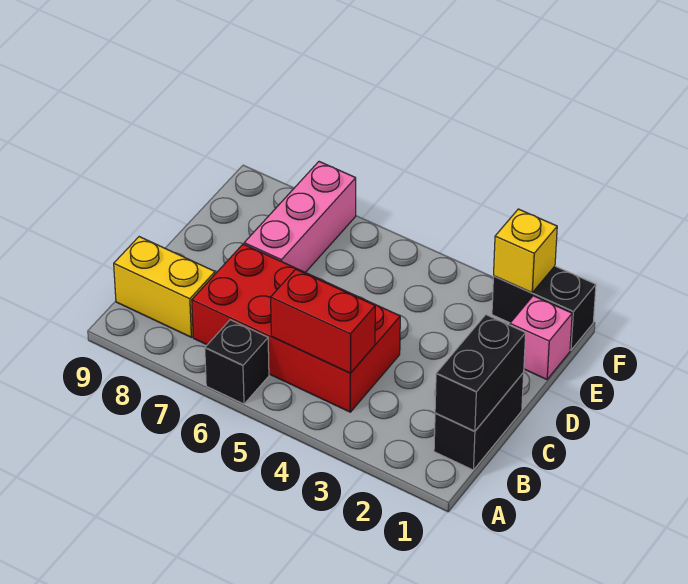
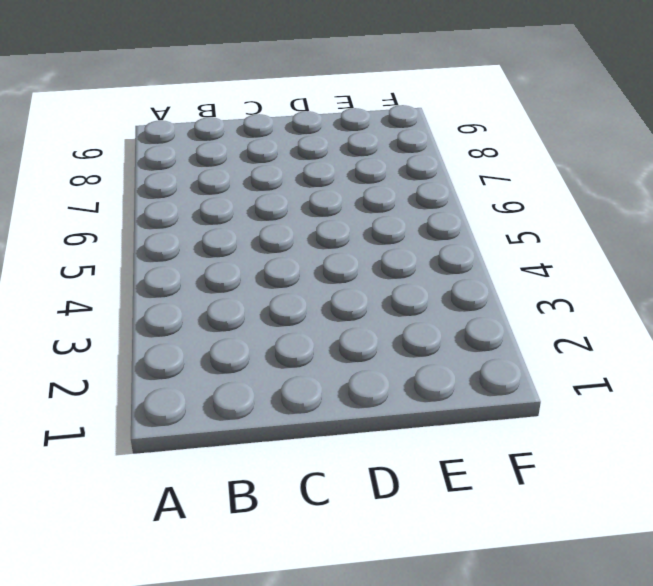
none -> black 1x1 brick [205,320,269,404]
none -> black 1x2 brick [434,373,524,470]

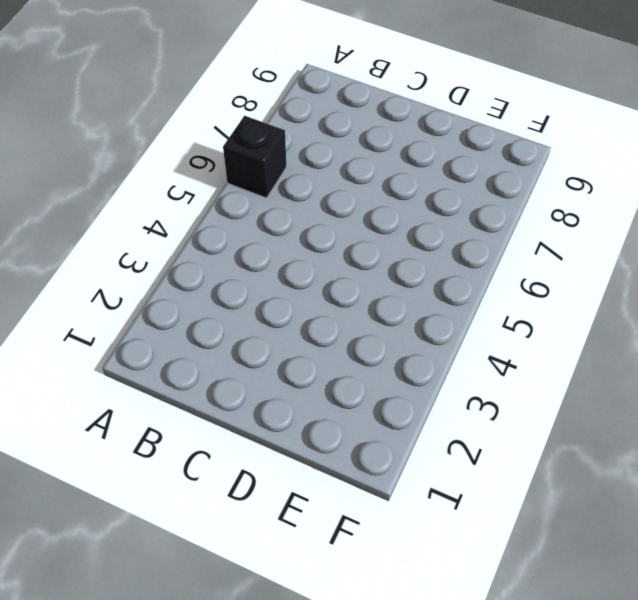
none -> black 1x2 brick [434,373,524,470]
none -> red 2x4 brick [192,244,400,412]

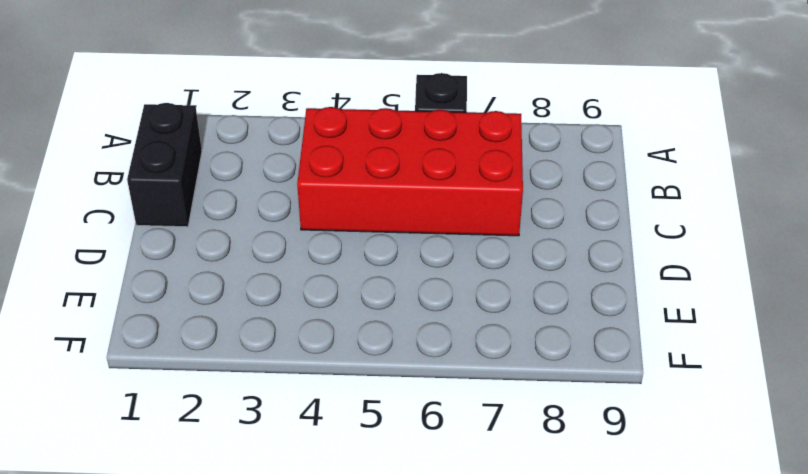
none -> yellow 1x2 brick [114,237,215,337]
none -> pink 1x3 brick [244,162,356,272]

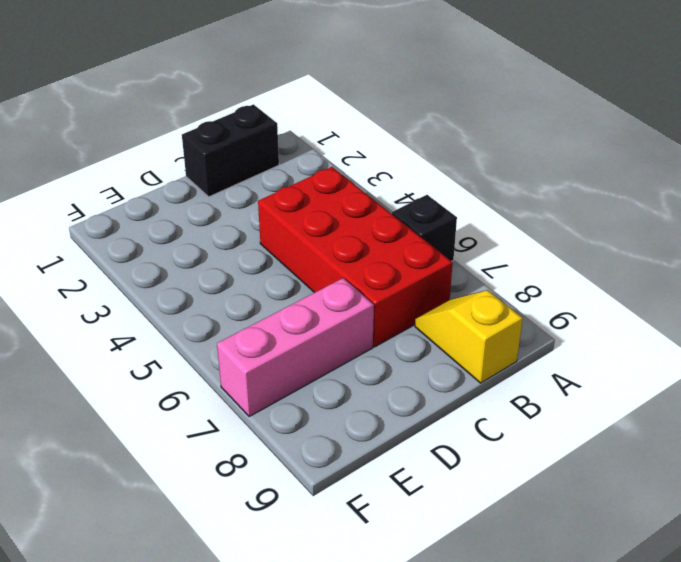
yellow 1x2 slope [415,290,523,383] -> yellow 1x2 brick [114,237,215,337]
none -> pink 1x1 brick [510,296,572,379]
none -> black 1x2 brick [492,266,596,350]

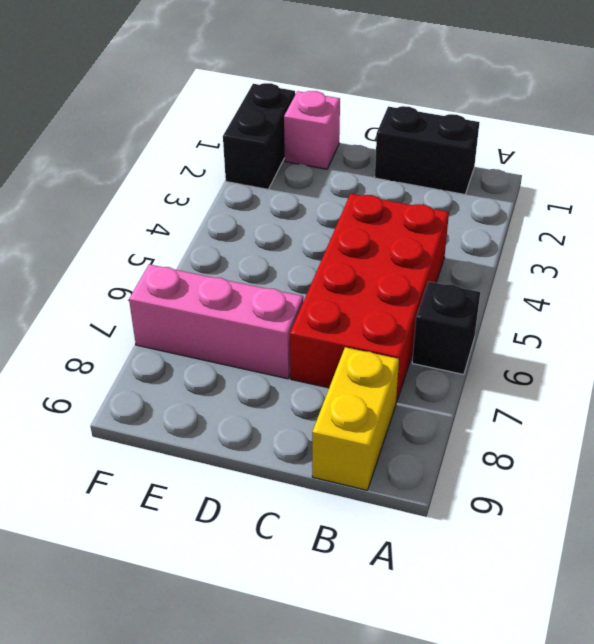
none -> black 1x2 brick [435,315,526,431]
none -> red 1x2 brick [271,269,375,373]

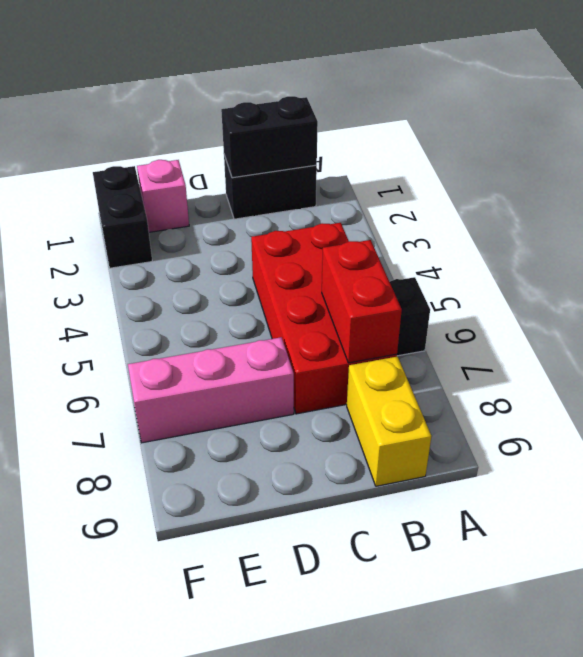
red 1x2 brick [322,240,402,363] -> red 1x2 brick moved to [271,269,375,373]
none -> yellow 1x1 brick [494,209,557,293]

